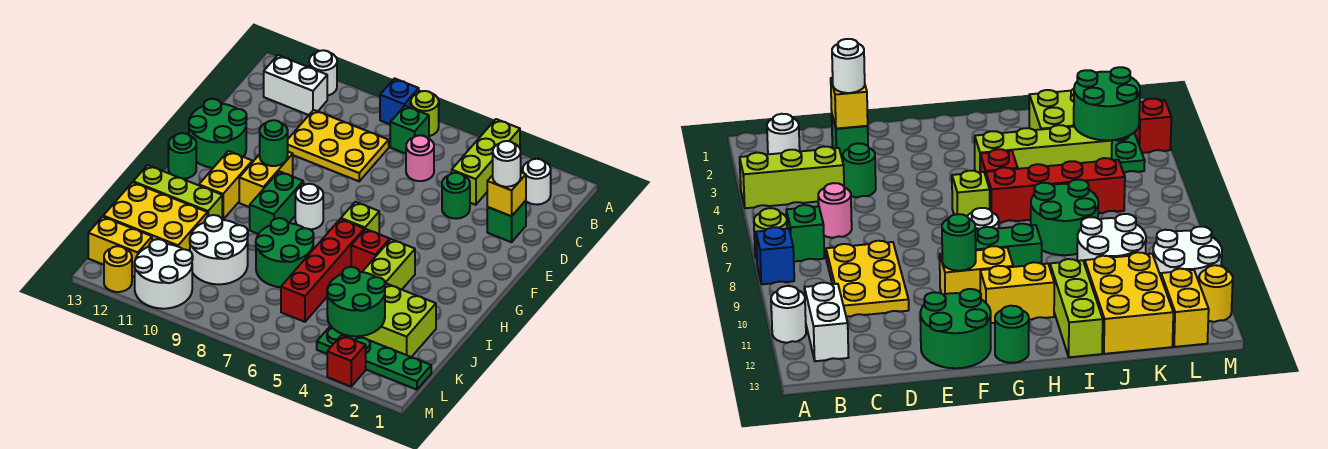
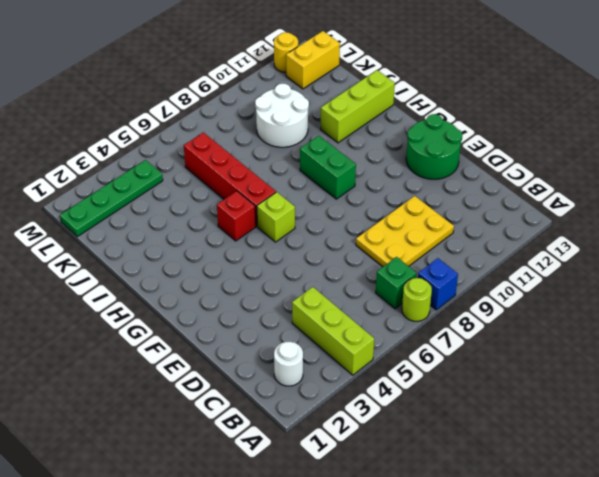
none -> white 1x1 round brick [309,50,337,96]
none -> white 1x2 brick [264,55,327,115]
none -> pink 1x1 round brick [406,135,434,181]
none -> green 1x1 brick [487,201,526,242]

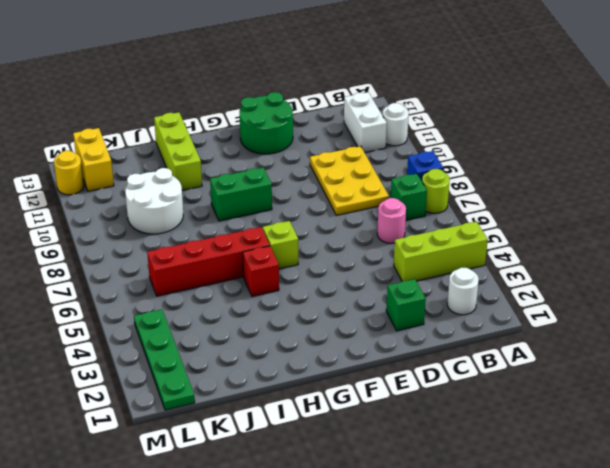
none -> green 1x1 round brick [442,173,470,219]
none -> yellow 1x2 brick [239,152,293,207]
none -> white 1x1 round brick [295,184,323,230]
none -> yellow 1x2 brick [199,151,252,220]

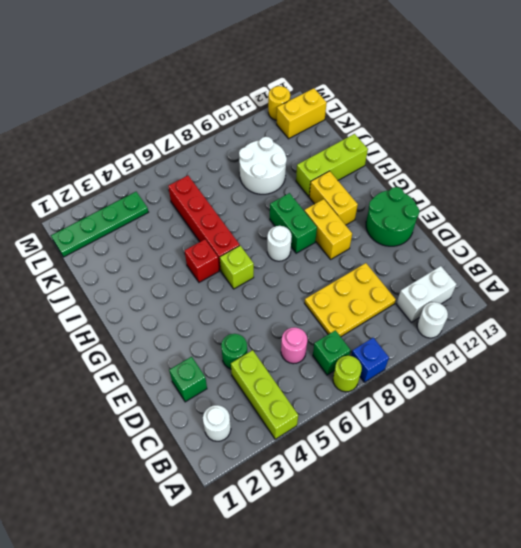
none -> green 1x1 round brick [168,133,196,179]
none -> lime 1x4 brick [363,239,415,290]
none -> green 2x2 round brick [256,218,314,287]
none -> lime 2x2 brick [360,284,436,357]

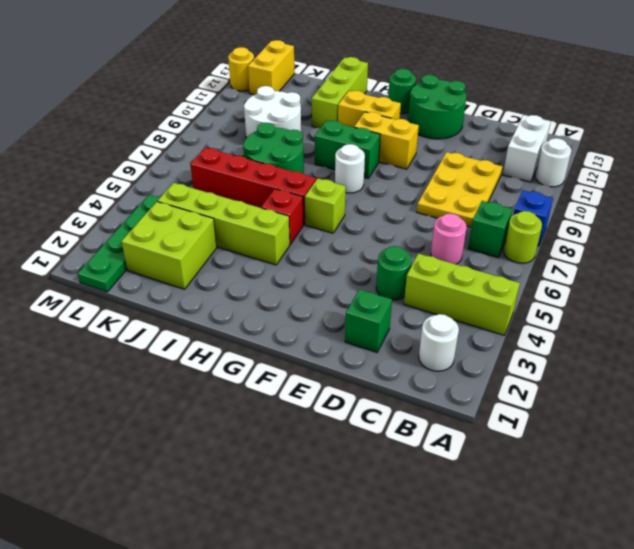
none -> yellow 2x3 brick [103,182,207,251]
none -> white 2x2 round brick [134,239,193,309]
none -> red 1x1 brick [327,335,366,386]
none -> yellow 1x1 brick [487,172,526,216]

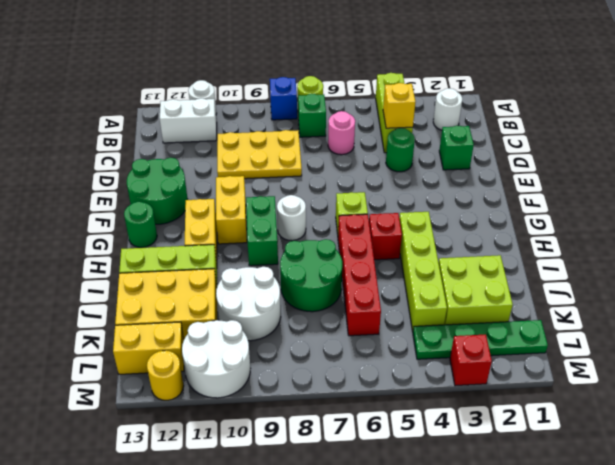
yellow 1x1 brick [383,83,415,128] -> yellow 1x1 brick moved to [487,172,526,216]
none -> green 1x1 round brick [260,120,288,166]
none -> green 2x2 round brick [327,267,385,336]
none -> white 1x1 round brick [493,141,521,187]

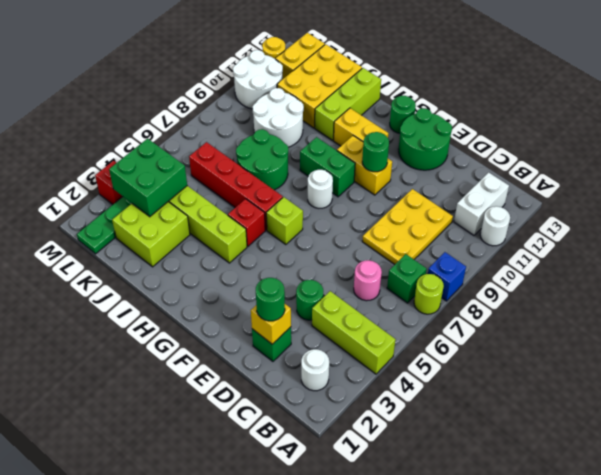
green 1x1 round brick [256,278,285,321] -> white 1x1 round brick [493,141,521,187]
green 2x2 brick [109,139,187,217] -> green 2x2 round brick [327,267,385,336]

